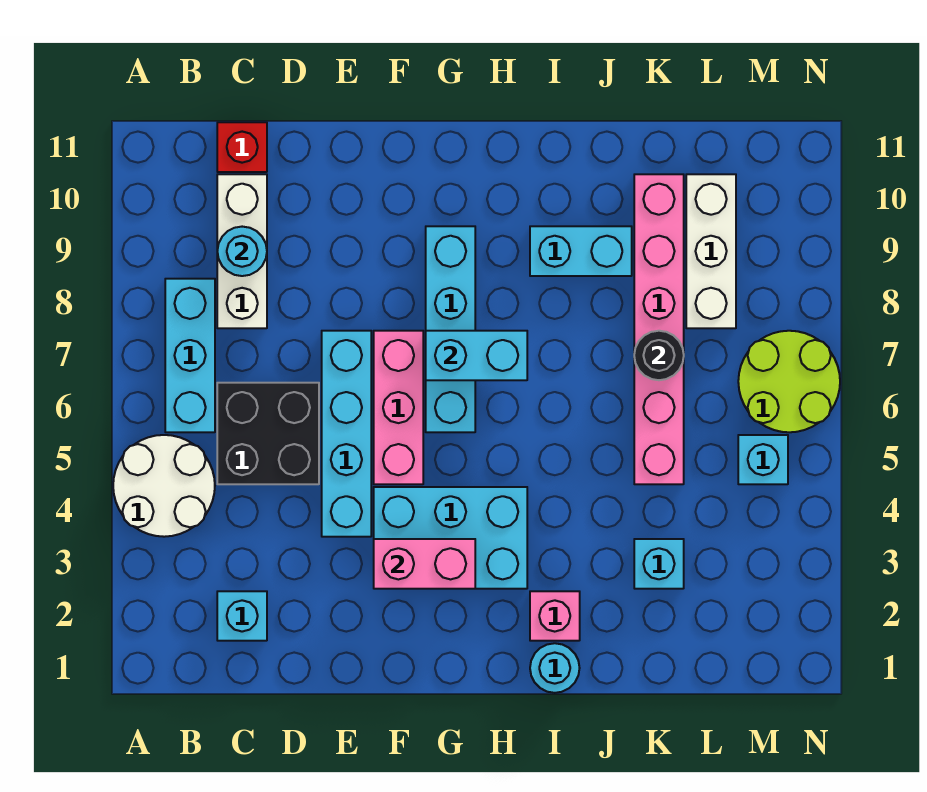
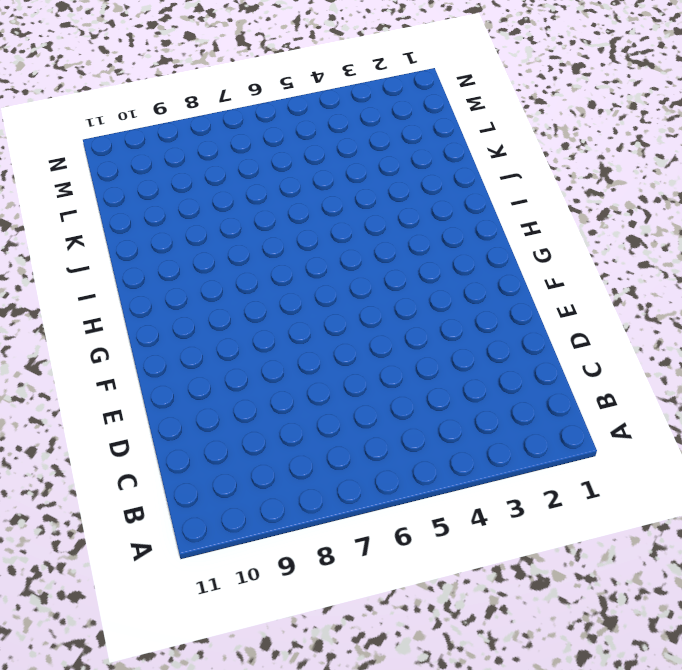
none -> white 2x2 round brick [113,435,215,537]
none -> cyan 1x3 brick [165,279,215,432]
none -> cyan 1x1 brick [217,591,267,641]

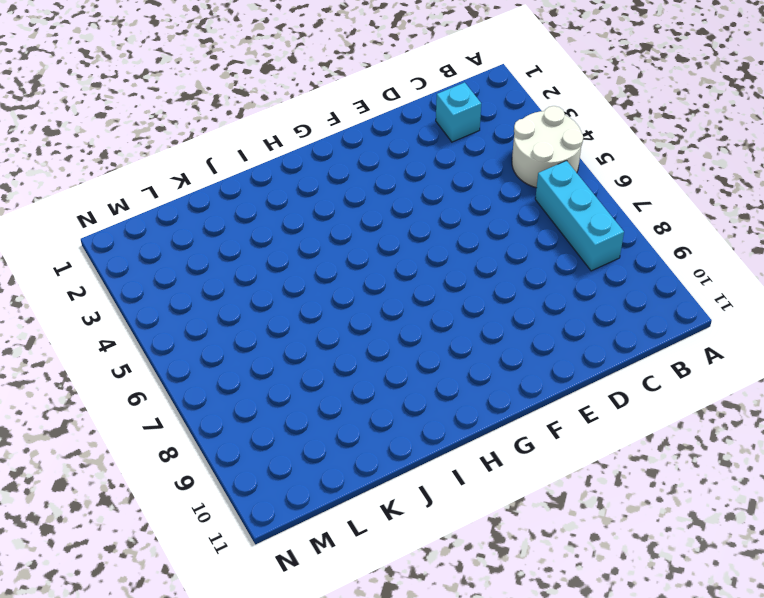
none -> black 2x2 brick [217,383,319,484]
none -> white 1x3 brick [217,174,267,328]
none -> red 1x1 brick [217,122,267,172]

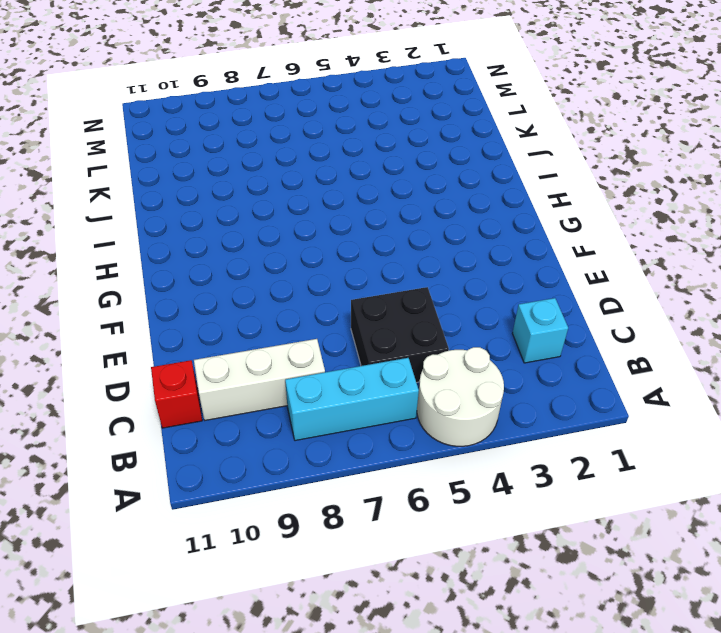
none -> cyan 1x4 brick [322,331,371,537]
none -> cyan 2x3 brick [374,487,527,589]
none -> pink 1x3 brick [374,331,423,484]

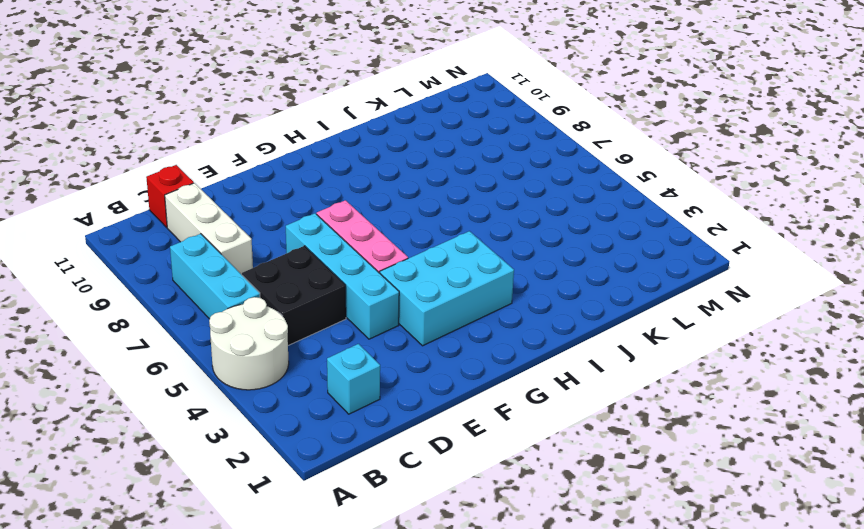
none -> cyan 1x4 brick [426,226,475,432]
none -> cyan 1x1 round brick [530,643,580,693]
none -> pink 1x1 brick [530,591,580,641]

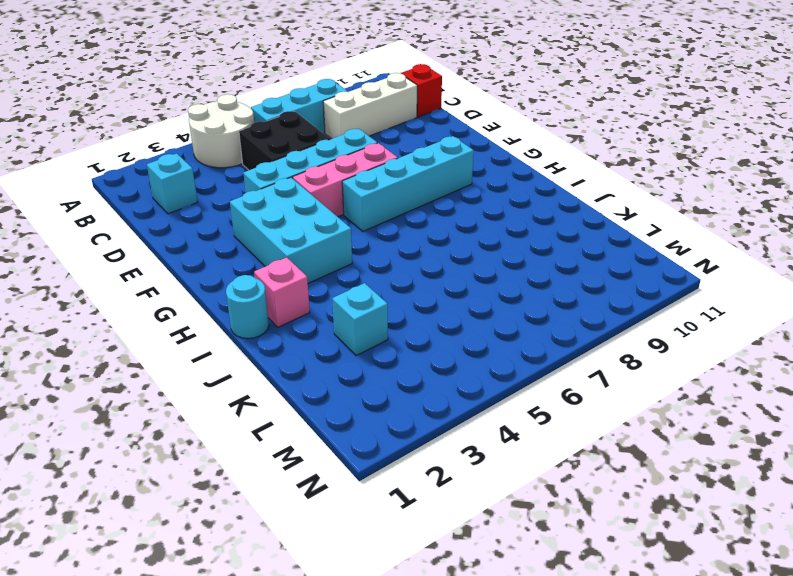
none -> cyan 1x2 brick [530,226,632,276]
none -> pink 1x6 brick [634,174,684,484]
none -> white 1x3 brick [686,174,736,328]

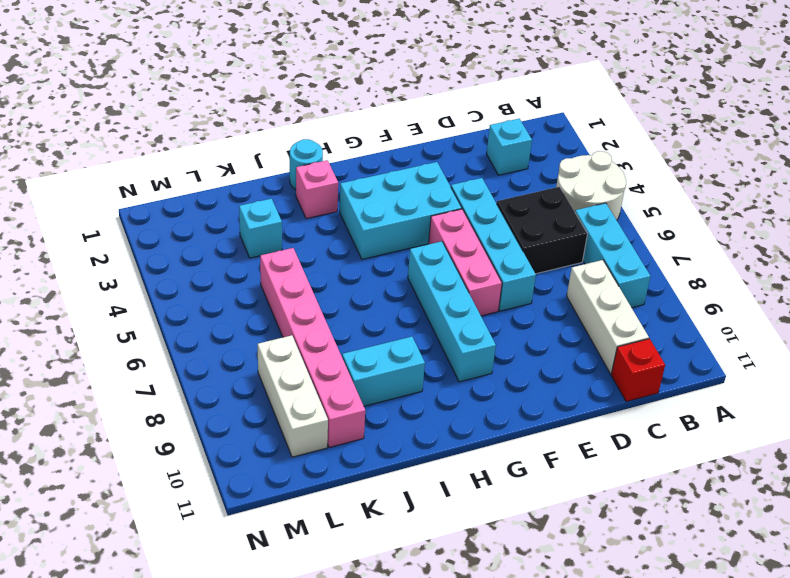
none -> cyan 1x1 brick [738,435,788,484]
none -> lime 2x2 round brick [738,331,840,432]
none -> cyan 1x1 round brick [217,227,267,276]

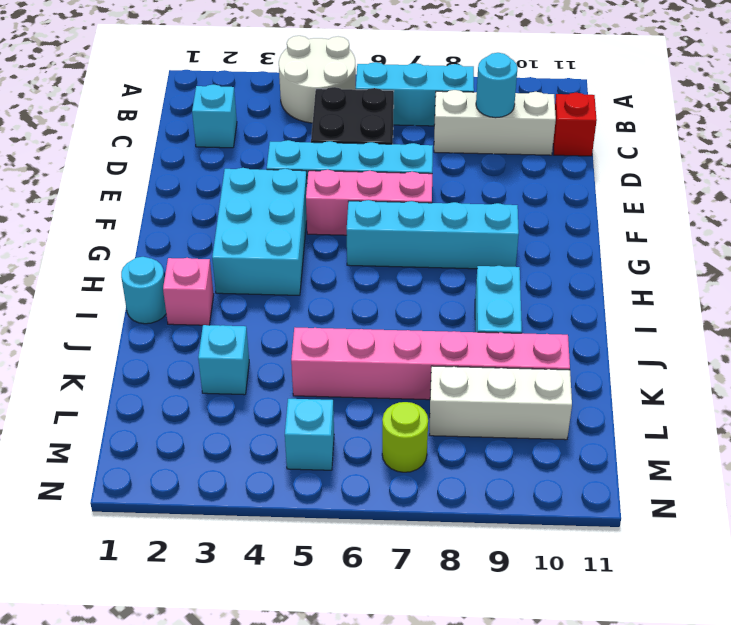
lime 1x1 round brick [382,402,428,472] -> lime 2x2 round brick [738,331,840,432]
none -> pink 1x2 brick [374,539,475,589]
none -> cyan 1x2 brick [426,331,527,380]
none -> black 1x1 round brick [634,331,684,380]

